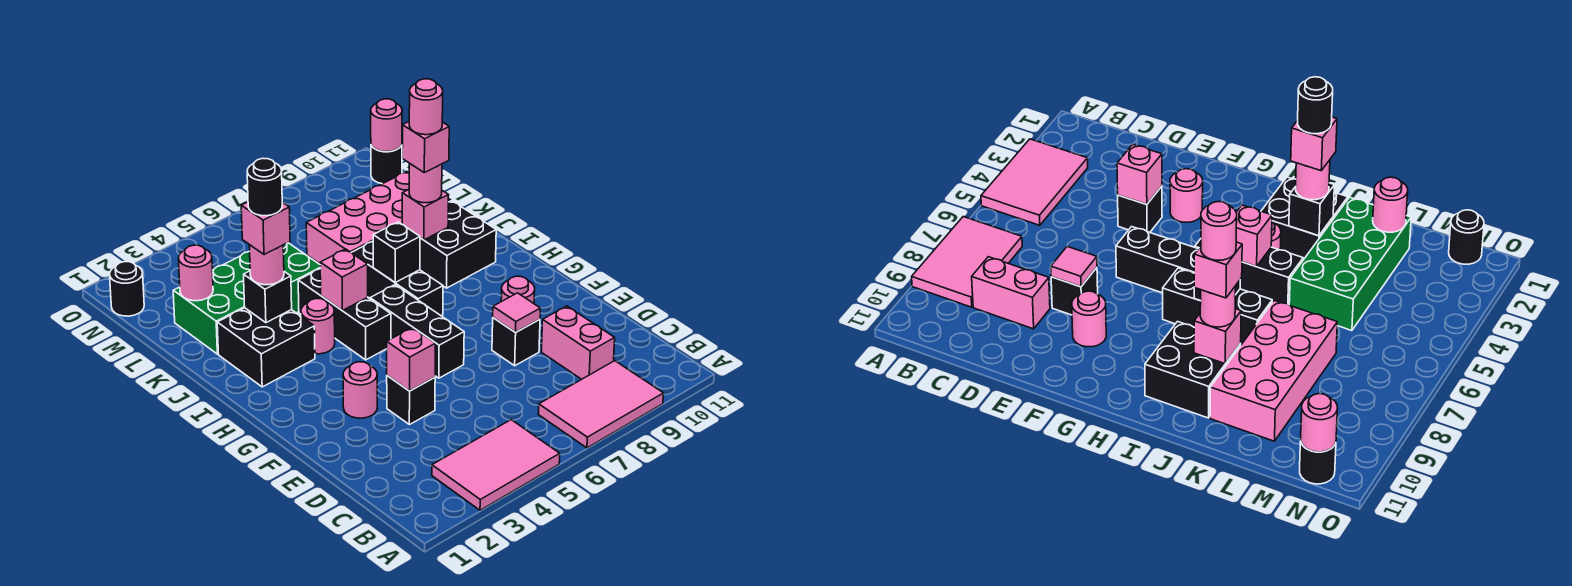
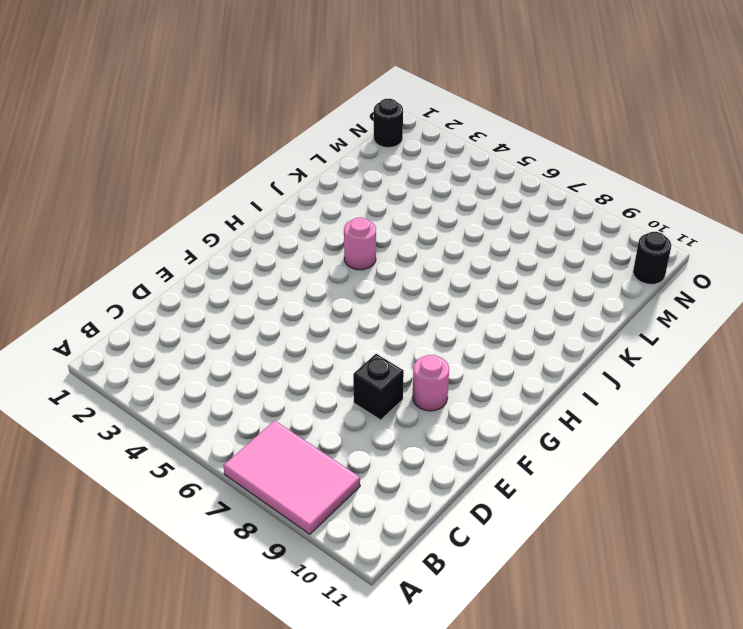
none -> pink 2x3 tile [432,420,560,510]
none -> pink 1x2 brick [542,306,615,379]
none -> black 1x1 brick [387,376,435,425]
none -> pink 1x1 round brick [343,362,377,418]

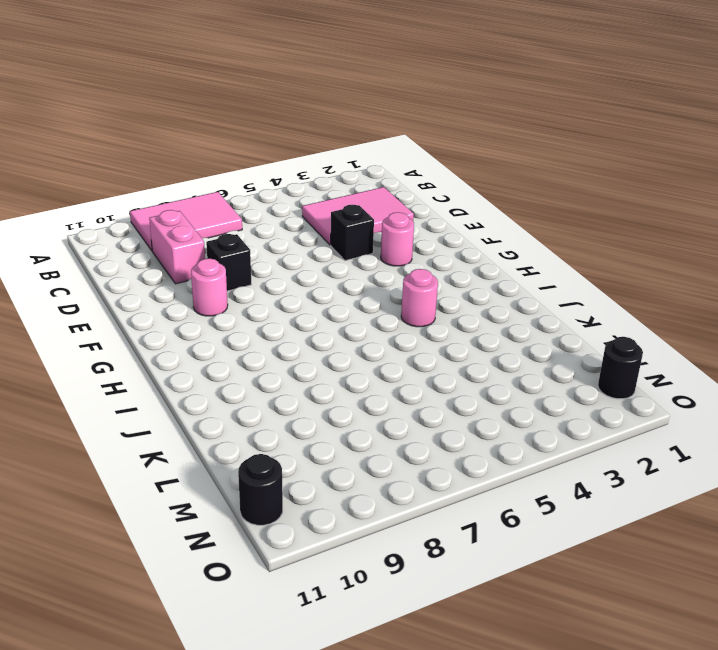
pink 2x3 tile [302,187,414,245] -> pink 2x3 tile moved to [432,420,560,510]
none -> black 1x3 brick [370,285,464,378]
none -> black 1x3 brick [298,269,391,360]
none -> black 1x3 brick [352,242,443,317]
none -> black 2x2 brick [217,308,315,387]

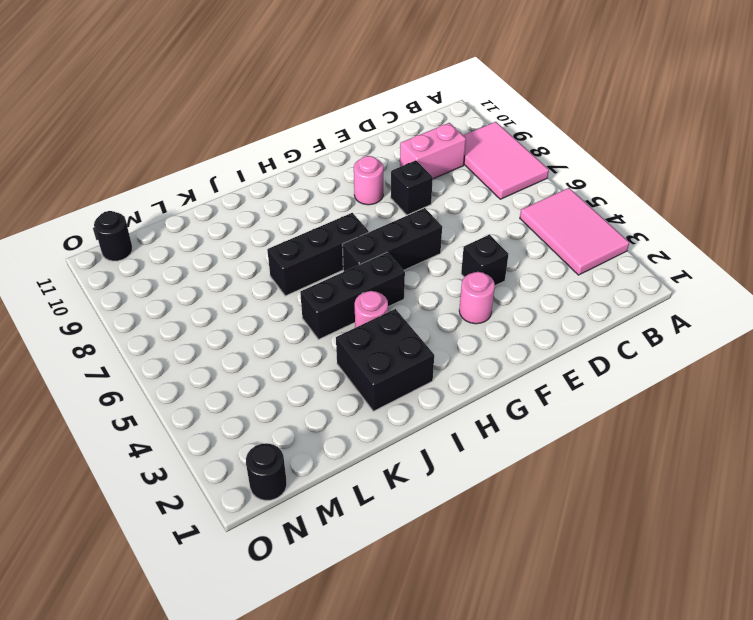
none -> black 2x2 brick [420,201,496,288]
none -> green 2x4 brick [173,243,320,354]
none -> pink 2x4 brick [306,172,451,264]
none -> pink 1x1 brick [387,328,436,391]

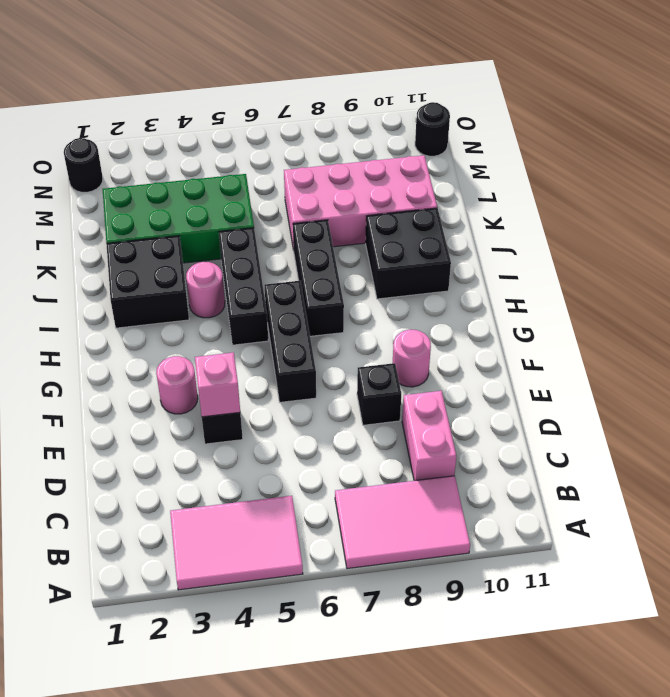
none -> pink 1x1 tile [493,293,540,332]
none -> pink 1x1 brick [320,249,368,310]
none -> black 1x1 brick [373,222,420,282]
none -> black 1x1 brick [244,271,292,323]

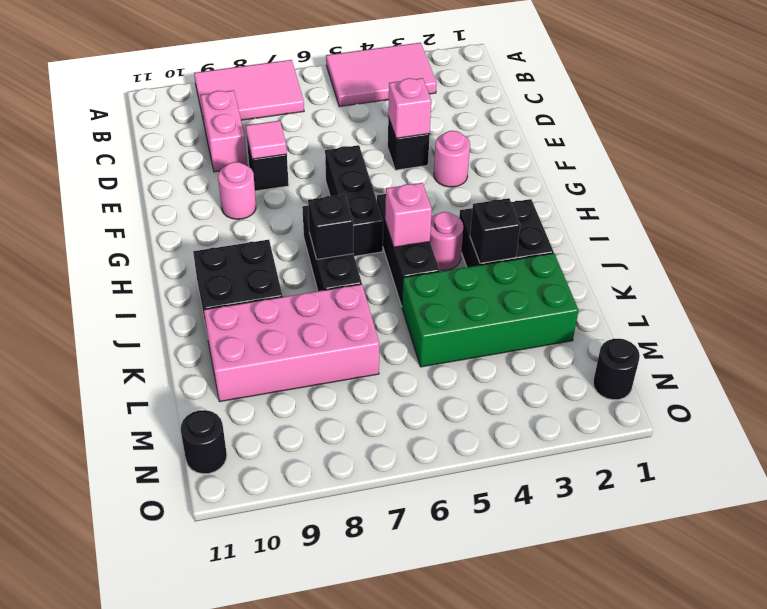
none -> pink 1x1 brick [402,190,449,240]
none -> pink 1x1 round brick [179,245,213,301]
none -> pink 1x1 round brick [371,99,402,152]
none -> pink 1x1 round brick [249,245,284,285]

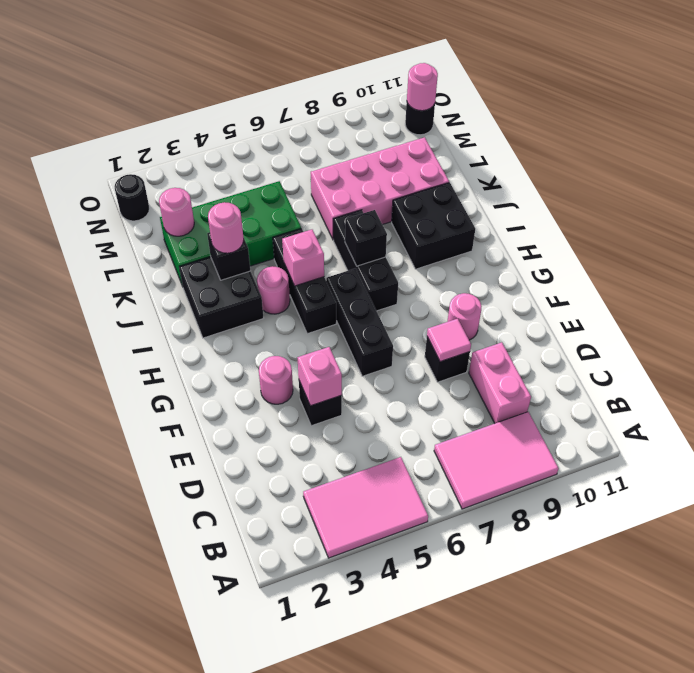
none -> pink 1x1 brick [402,190,449,240]
none -> pink 1x1 round brick [409,163,442,203]
none -> pink 1x1 brick [241,202,290,255]
none -> pink 1x1 brick [402,122,449,173]

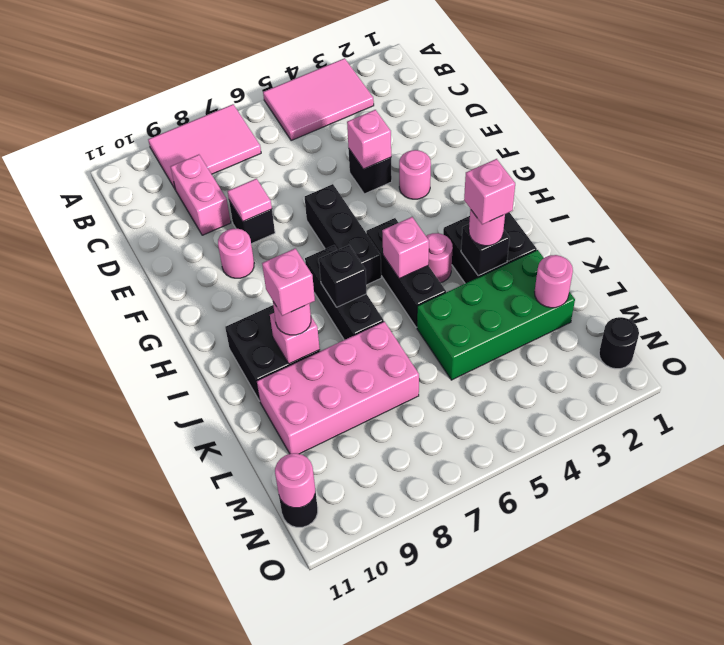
none -> black 1x1 round brick [247,158,282,216]
none -> pink 1x1 round brick [409,79,443,135]

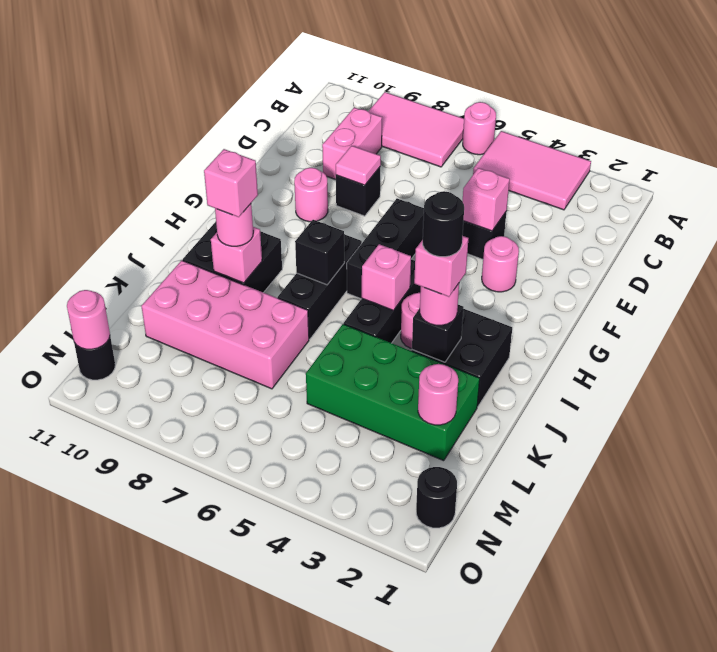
pink 1x1 round brick [463,102,496,155] -> pink 1x1 round brick moved to [409,79,443,135]

